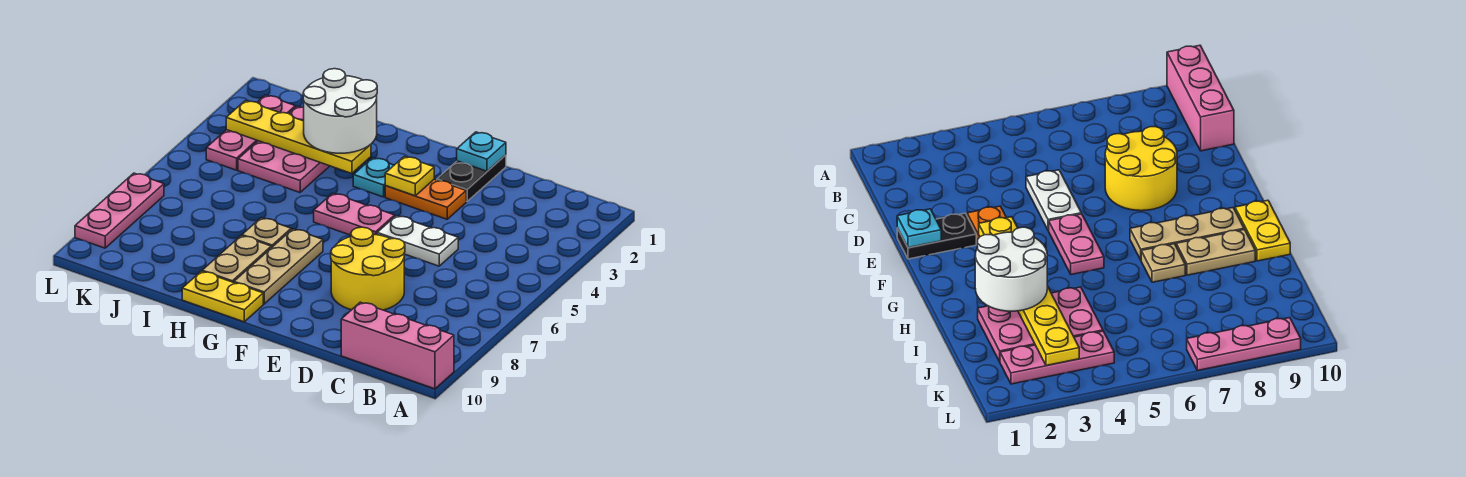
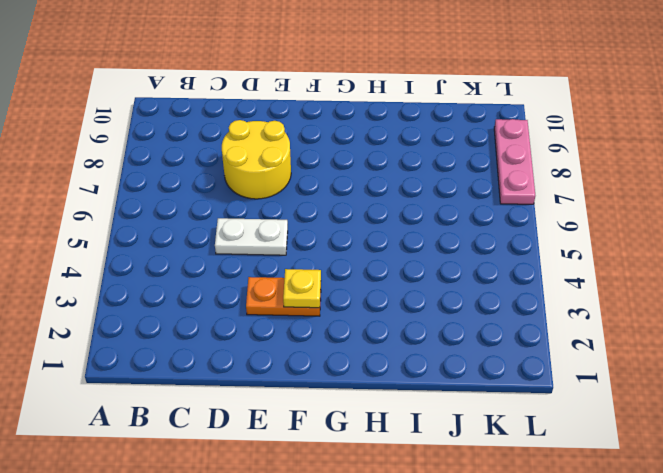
none -> pink 1x3 brick [341,302,454,389]
none -> black 1x2 plate [437,155,506,201]
none -> pink 1x2 plate [314,193,395,235]

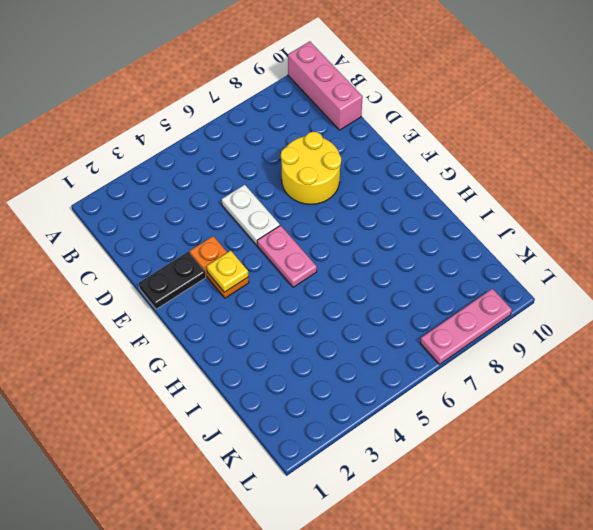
none -> cyan 1x1 plate [353,158,394,197]
none -> tan 1x3 plate [234,229,323,304]
none -> yellow 1x2 plate [182,271,263,322]

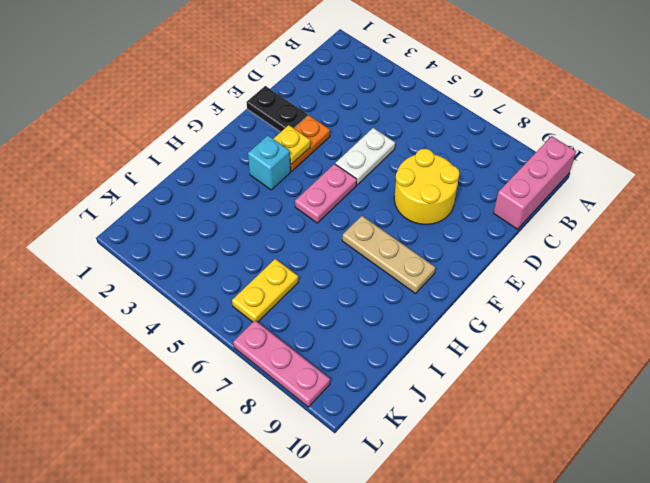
cyan 1x1 brick [248,136,291,190] -> cyan 1x1 plate [353,158,394,197]
yellow 1x2 plate [232,259,298,322] -> yellow 1x2 plate moved to [182,271,263,322]
none -> tan 1x1 plate [242,218,291,248]
none -> tan 1x2 plate [202,236,271,283]
none -> pink 2x3 plate [238,106,329,192]

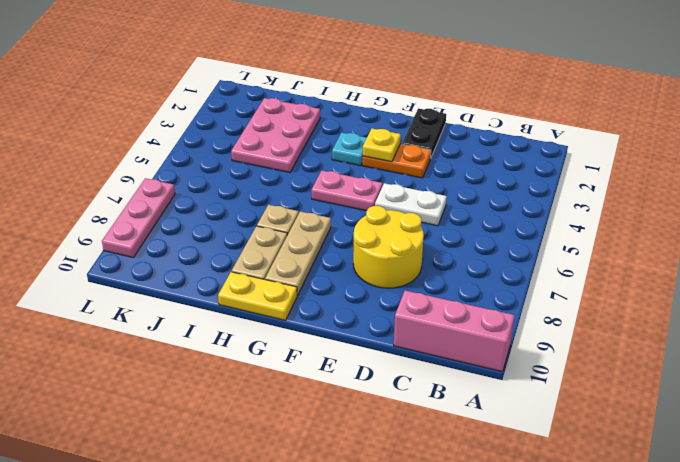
none -> pink 1x3 plate [206,95,295,170]
none -> cyan 1x1 plate [457,132,506,171]
none -> yellow 1x4 plate [226,101,371,174]

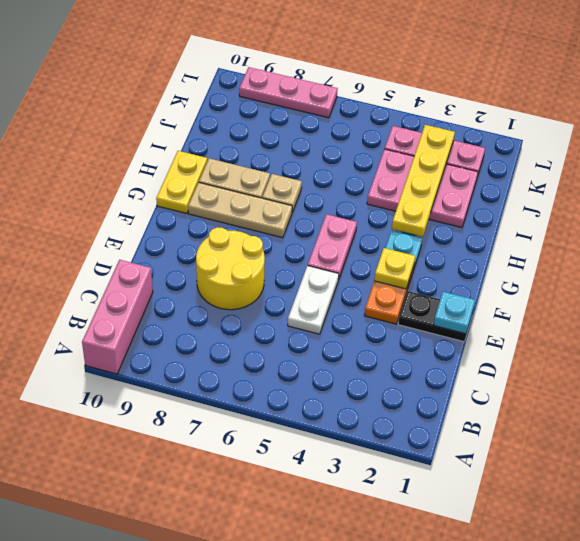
none -> white 2x2 round brick [303,69,377,153]

